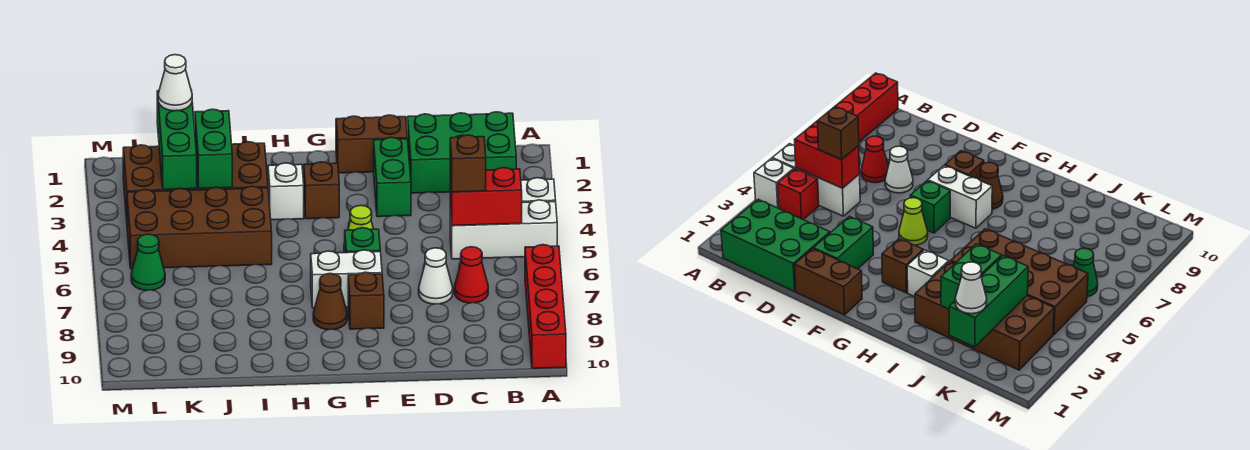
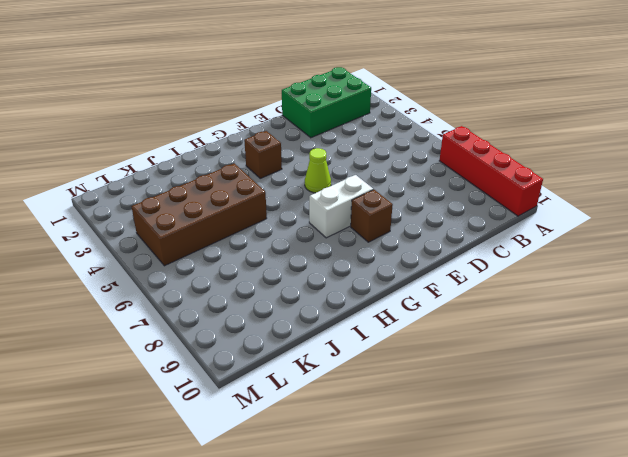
none -> white 1x1 brick [521,178,556,202]
none -> white 1x3 brick [450,200,557,259]
none -> red 1x1 brick [778,169,819,220]

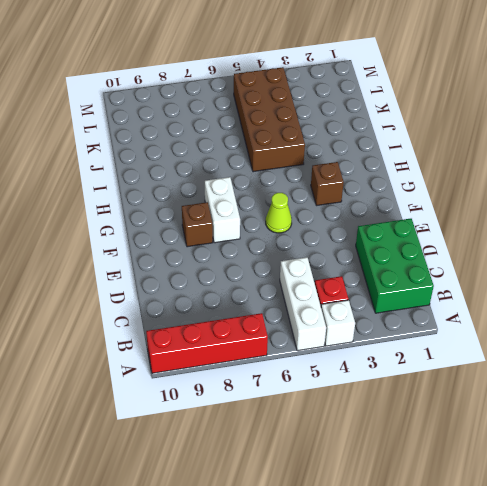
none -> red 1x1 cone [454,247,488,303]
none -> white 1x1 cone [419,248,453,304]
none -> brown 1x2 brick [336,115,407,173]

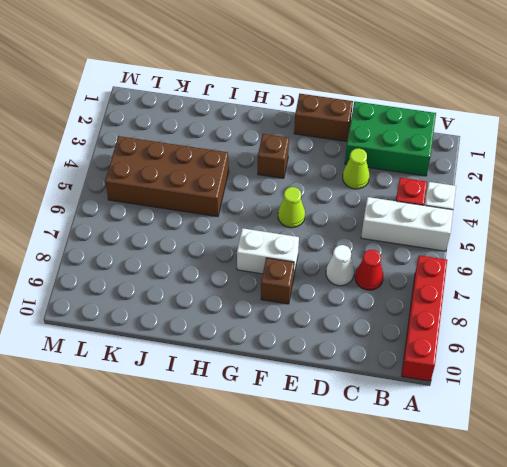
lime 1x1 cone [343,148,370,189] -> none
none -> green 1x2 brick [374,137,411,217]
none -> green 1x1 brick [345,228,380,253]
none -> brown 1x1 cone [313,273,347,330]

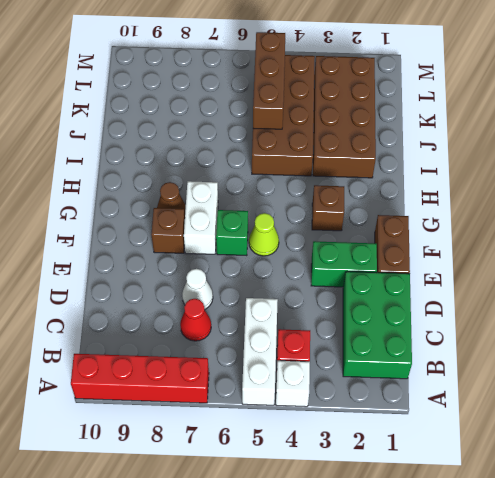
brown 1x3 brick [253,32,285,129] -> none
none -> white 1x1 brick [268,163,304,220]
none -> green 1x1 cone [131,234,165,290]
none -> red 1x2 brick [450,168,522,226]

